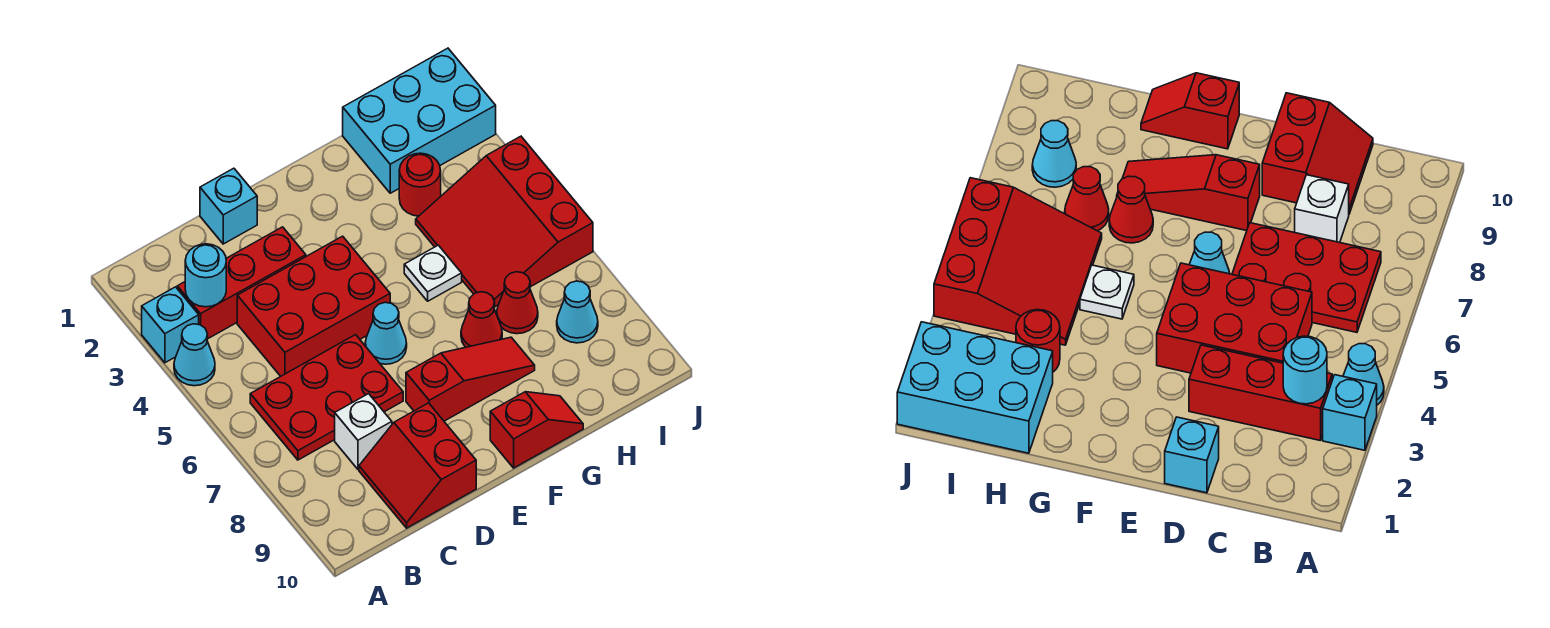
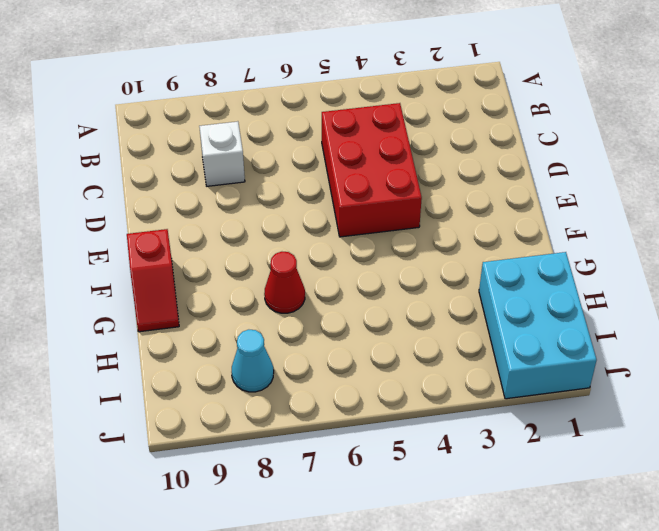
none -> cyan 1x1 brick [142,287,199,363]
none -> cyan 1x1 cone [174,324,215,386]
none -> red 1x3 brick [177,227,306,338]

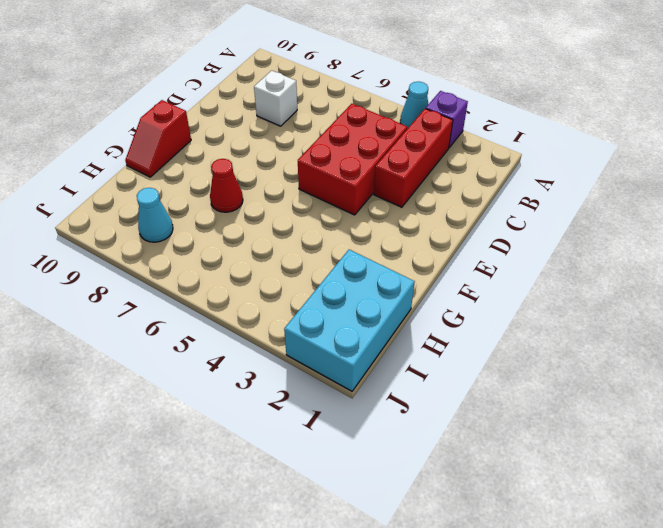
purple 1x1 brick [426,91,468,148] -> cyan 1x1 brick [142,287,199,363]
none -> red 2x3 plate [250,335,403,460]
none -> red 2x2 slope [359,403,476,528]
none -> cyan 1x1 brick [200,168,257,244]

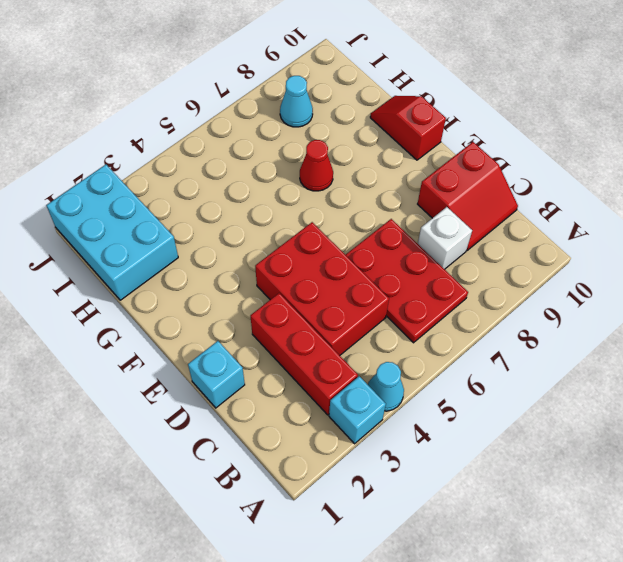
none -> cyan 1x1 cone [365,303,407,364]
none -> red 1x3 slope [406,337,535,421]
none -> white 1x1 plate [404,245,462,301]

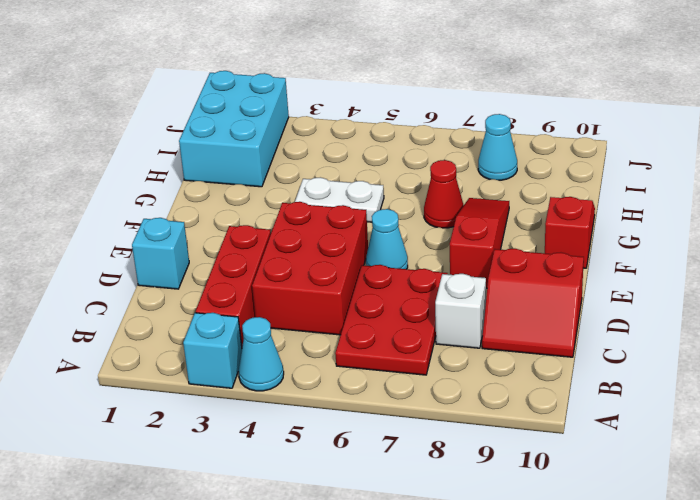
white 1x2 plate [295,177,384,222] -> white 1x1 plate [404,245,462,301]
none -> red 1x1 round brick [399,153,441,216]
none -> red 3x3 slope [416,136,593,306]
none -> red 1x1 cone [497,272,538,334]

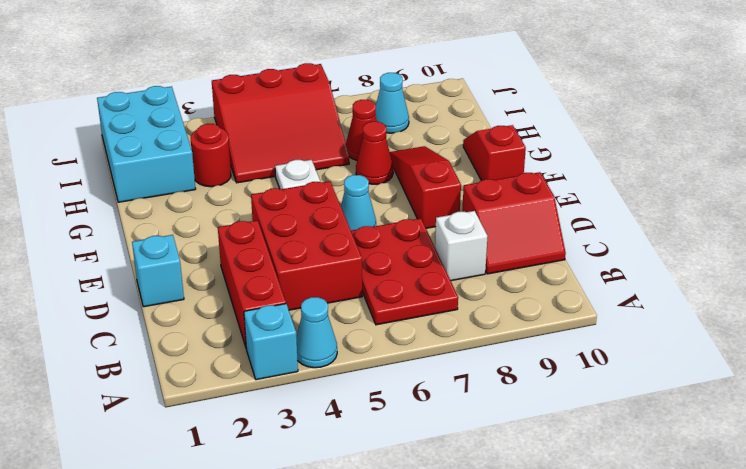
none -> cyan 1x1 round brick [185,244,226,307]

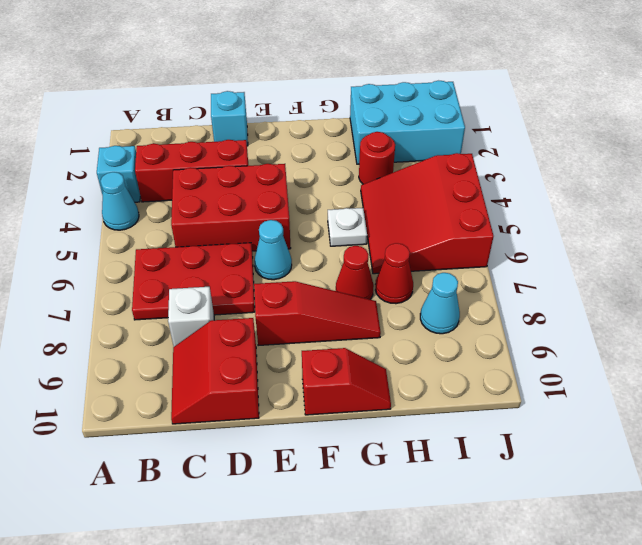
none -> cyan 1x1 round brick [185,244,226,307]

